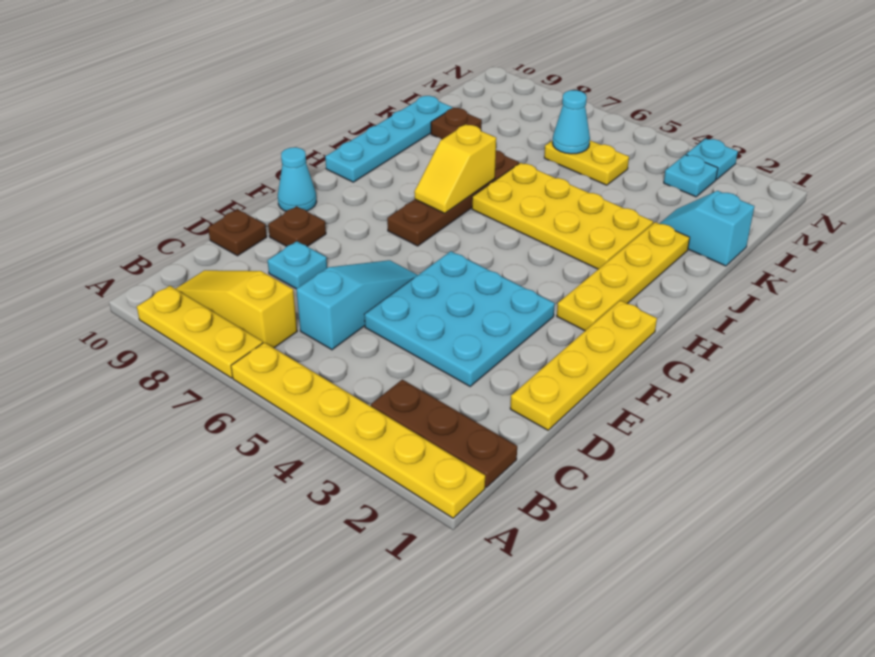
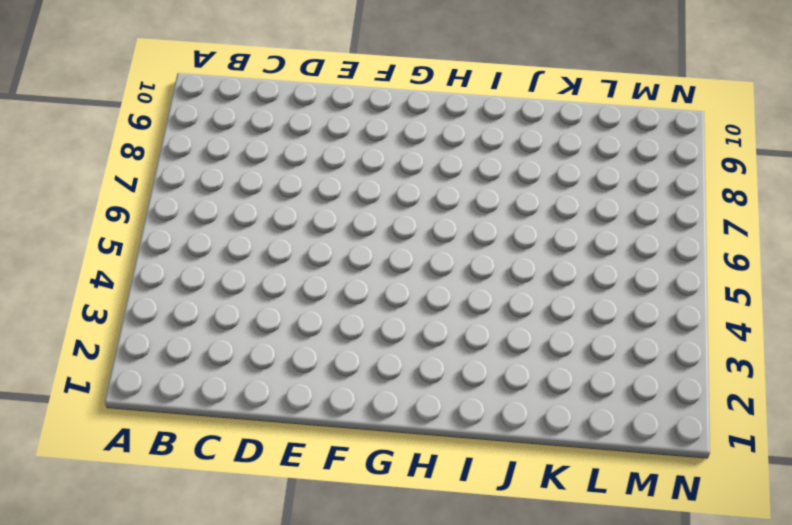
none -> yellow 1x6 plate [231,342,485,518]
none -> yellow 1x3 plate [137,286,263,378]
none -> brown 1x3 plate [371,380,517,487]

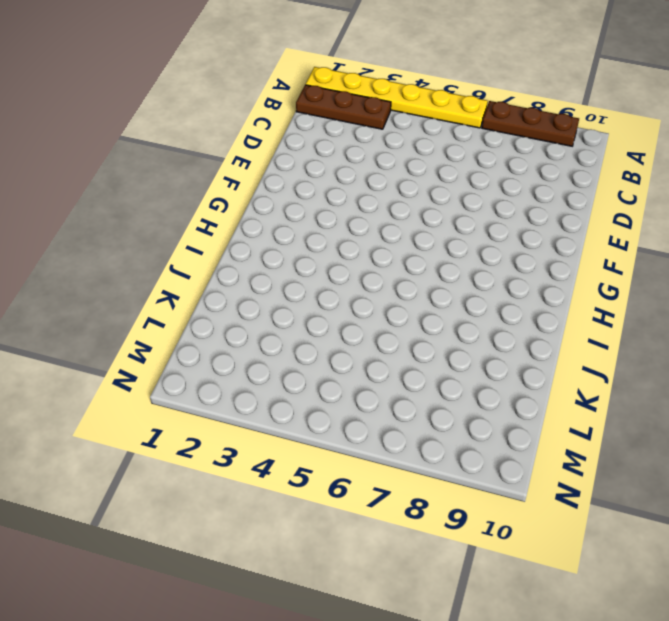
brown 1x3 plate [482,101,579,146] -> yellow 1x3 plate [137,286,263,378]
none -> yellow 1x3 slope [176,270,297,348]
none -> cyan 1x3 slope [296,260,417,350]
none -> yellow 1x4 plate [510,301,657,430]

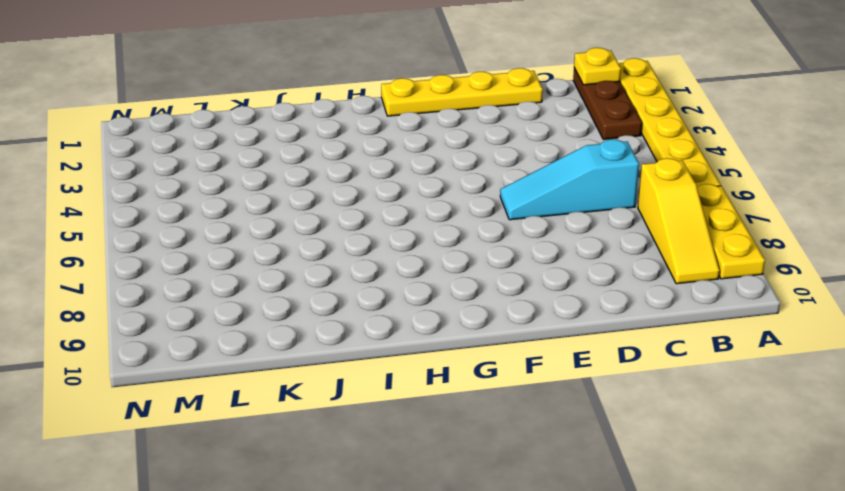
yellow 1x1 plate [574,48,621,85] -> none
none -> cyan 3x3 plate [364,251,555,386]
none -> cyan 1x1 plate [268,241,327,289]
none -> brown 1x1 plate [208,209,267,256]

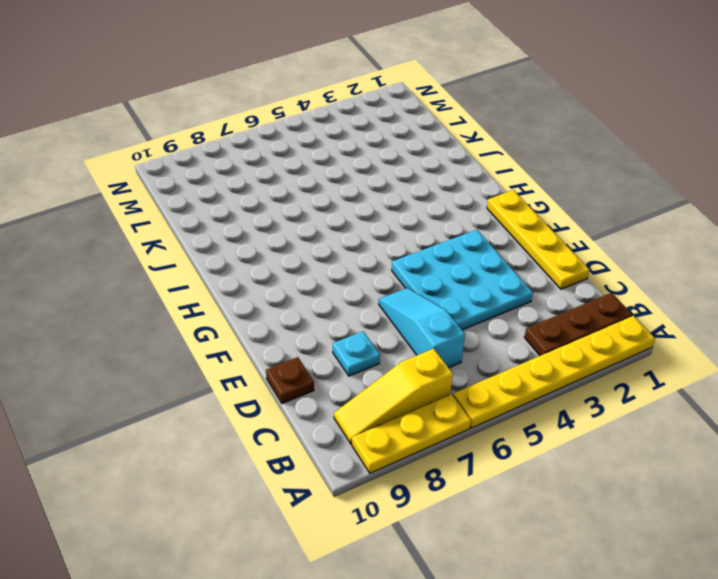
none -> brown 1x1 plate [268,206,326,246]
none -> cyan 1x1 cone [278,147,317,211]
none -> yellow 1x4 plate [557,222,690,331]

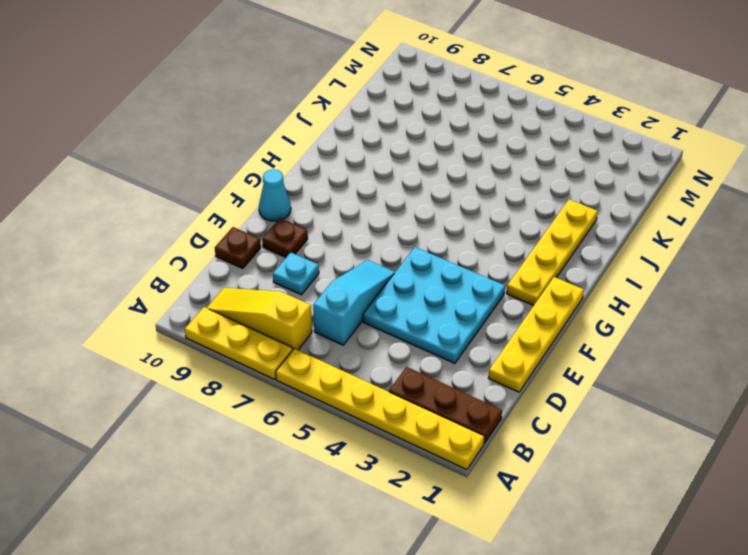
none -> brown 1x4 plate [387,150,519,246]
none -> cyan 1x4 plate [325,96,452,182]
none -> yellow 2x4 plate [472,163,653,269]

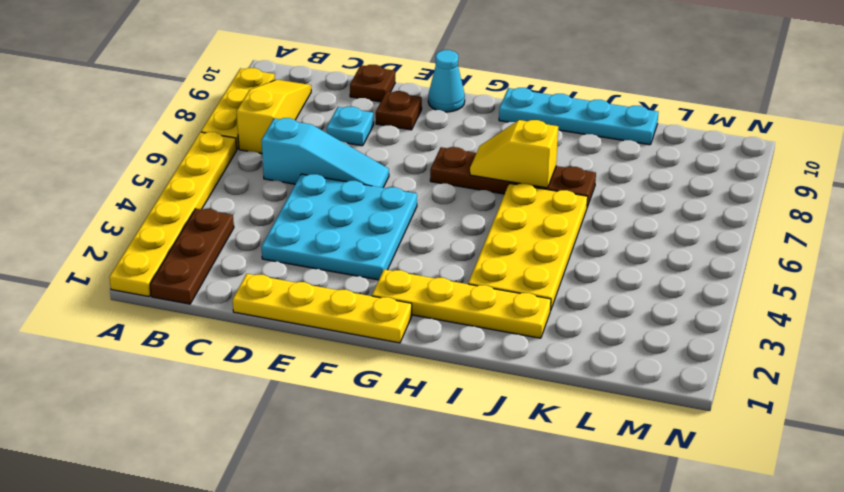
none -> cyan 1x2 slope [659,191,754,266]
none -> brown 1x1 plate [431,108,482,139]
none -> yellow 1x2 plate [544,140,629,185]

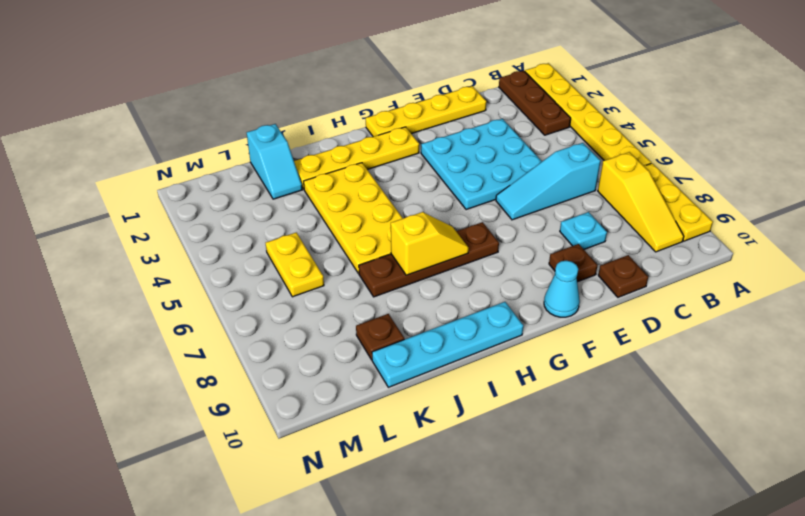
none -> cyan 1x1 plate [664,155,718,197]
none -> cyan 1x1 plate [686,138,738,180]
none -> cyan 1x1 cone [552,90,590,154]

